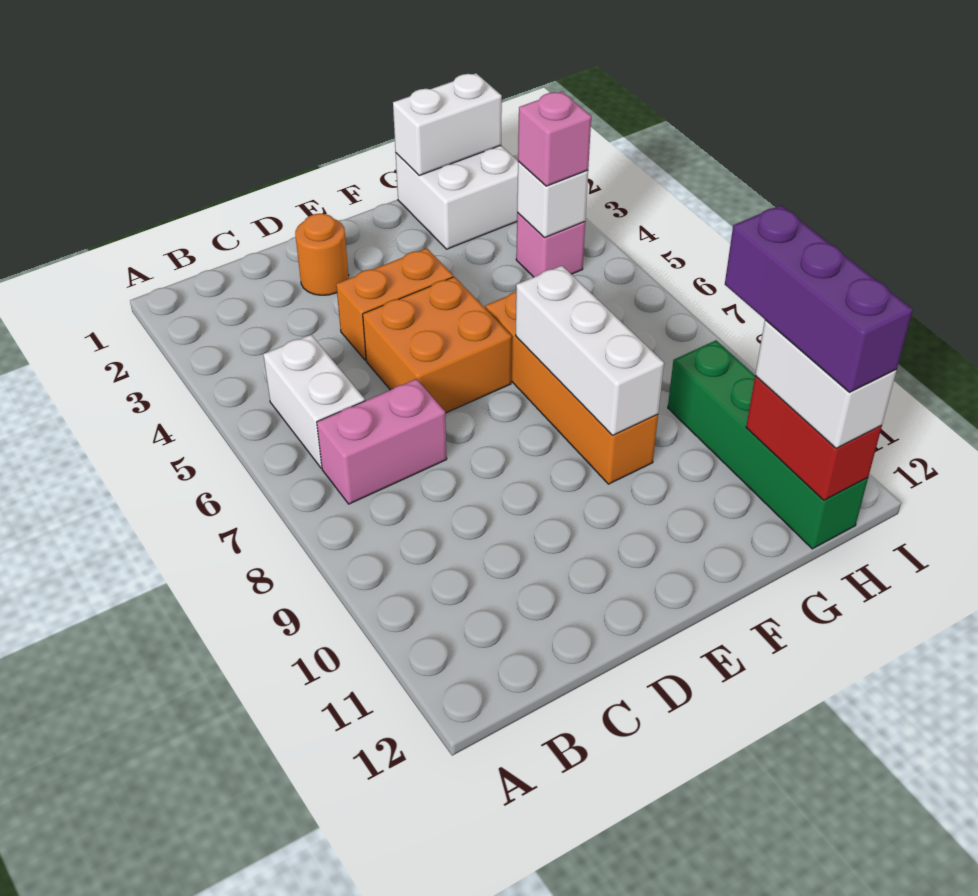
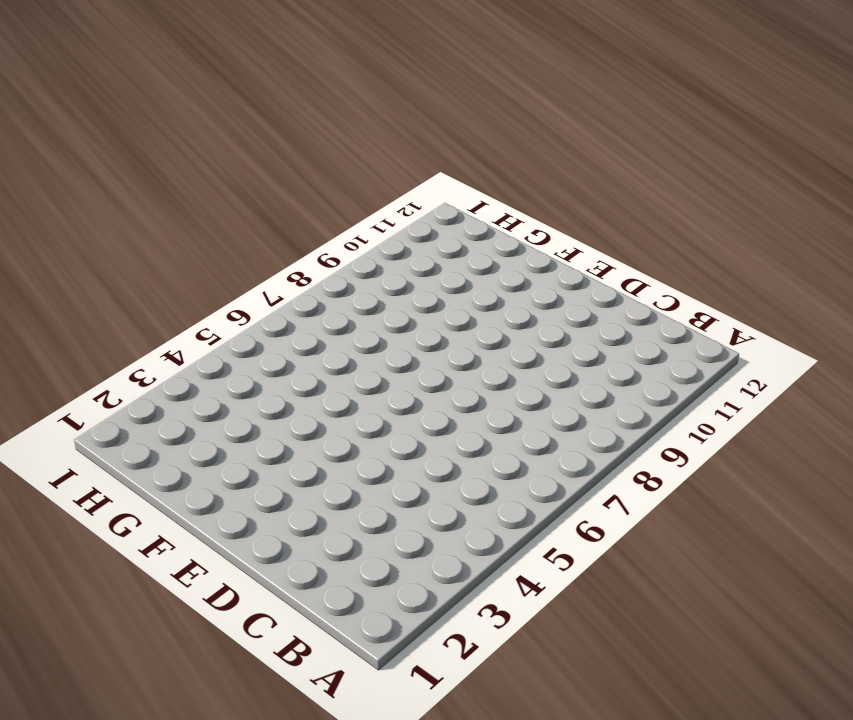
none -> white 1x2 brick [263,335,365,468]
none -> pink 1x2 brick [317,379,447,504]
none -> orange 1x1 round brick [295,214,349,295]

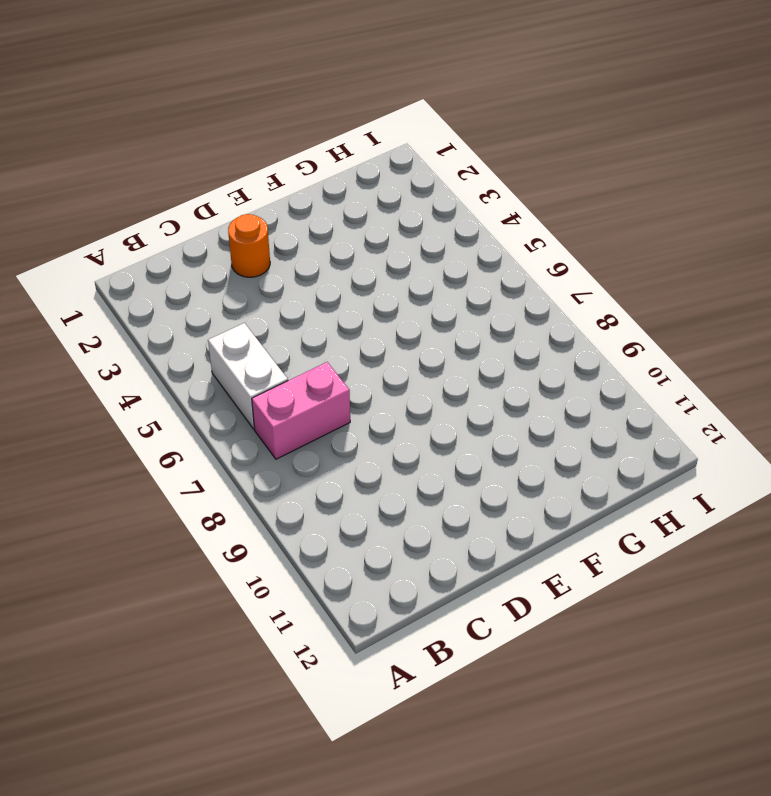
none -> orange 1x2 brick [336,248,453,360]
none -> orange 2x2 brick [363,277,512,413]
none -> orange 1x4 brick [485,292,658,484]

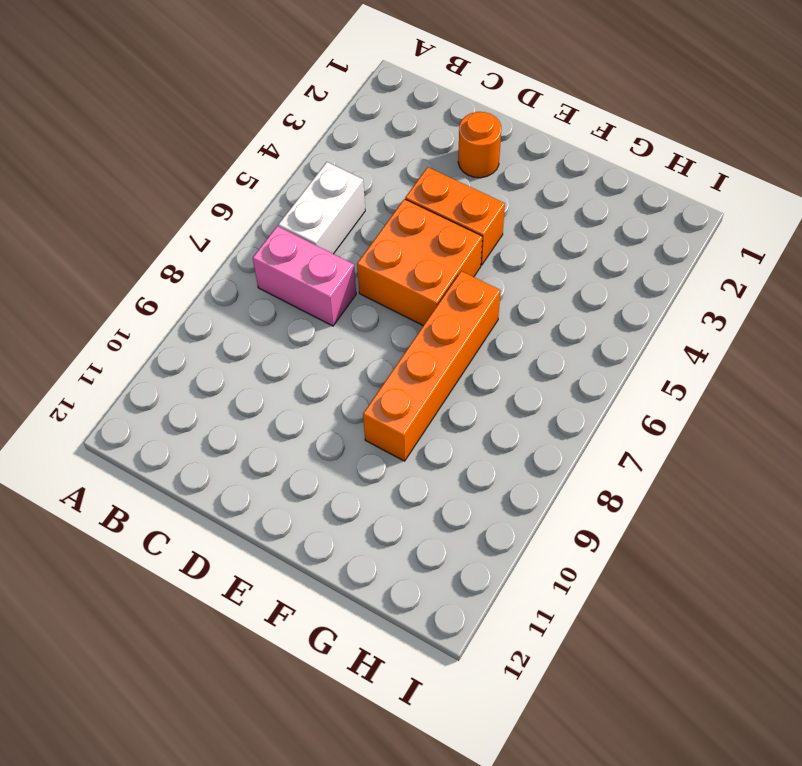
none -> white 2x2 brick [396,146,518,249]
none -> pink 1x1 brick [516,212,585,277]
none -> green 1x4 brick [668,340,868,549]

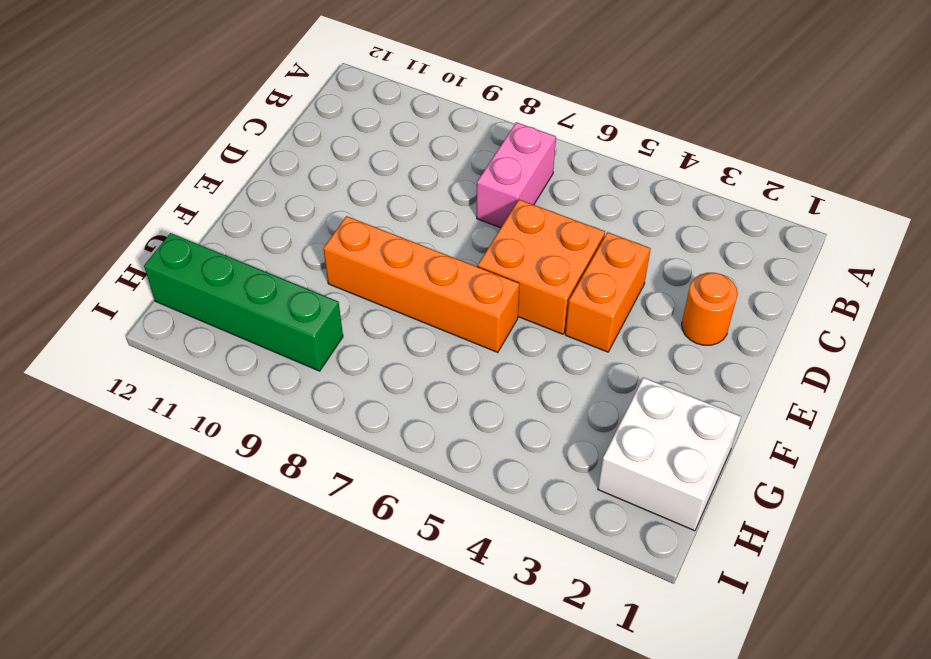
none -> white 1x2 brick [263,335,365,468]
none -> pink 1x1 brick [516,212,585,277]
none -> white 1x3 brick [516,266,664,435]

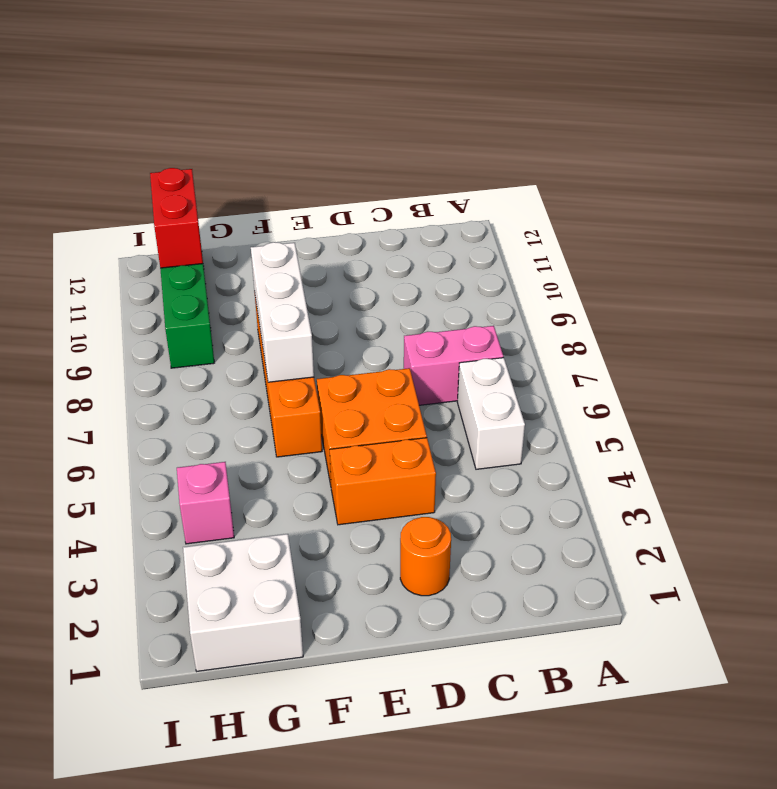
none -> white 1x2 brick [393,73,502,175]
none -> white 1x1 brick [517,161,588,237]
none -> pink 1x1 brick [518,92,591,186]

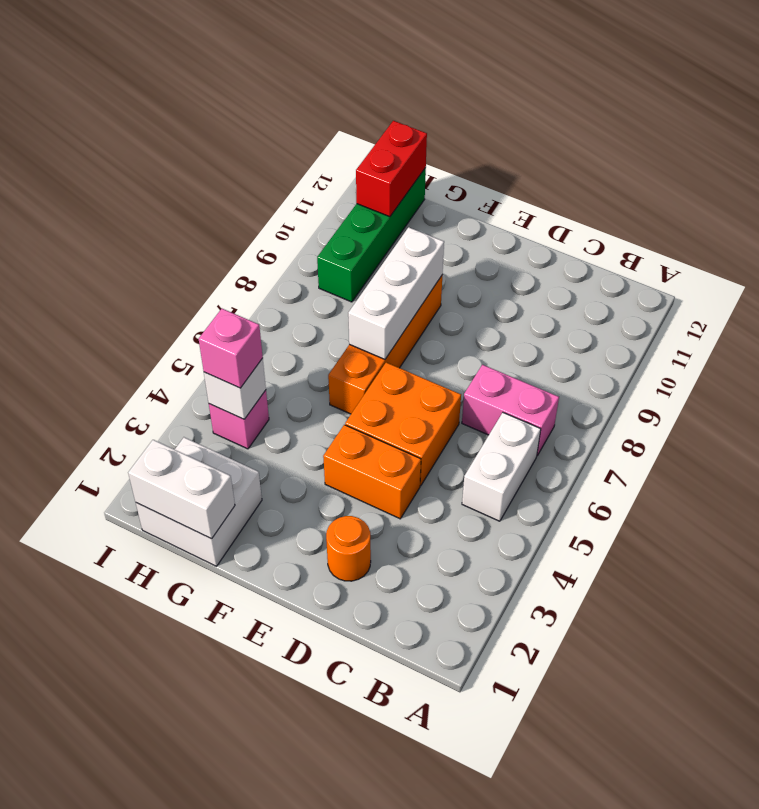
none -> white 1x2 brick [755,320,897,448]
none -> purple 1x3 brick [725,205,913,392]

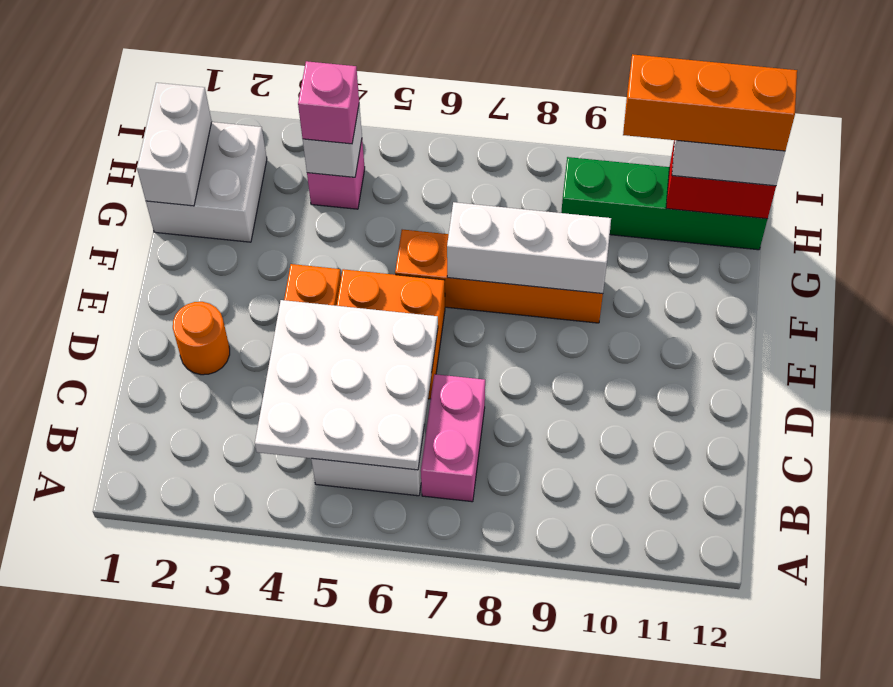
white 3x3 plate [255,300,438,470] -> none
orange 1x3 brick [623,54,797,151] -> purple 1x3 brick [725,205,913,392]

